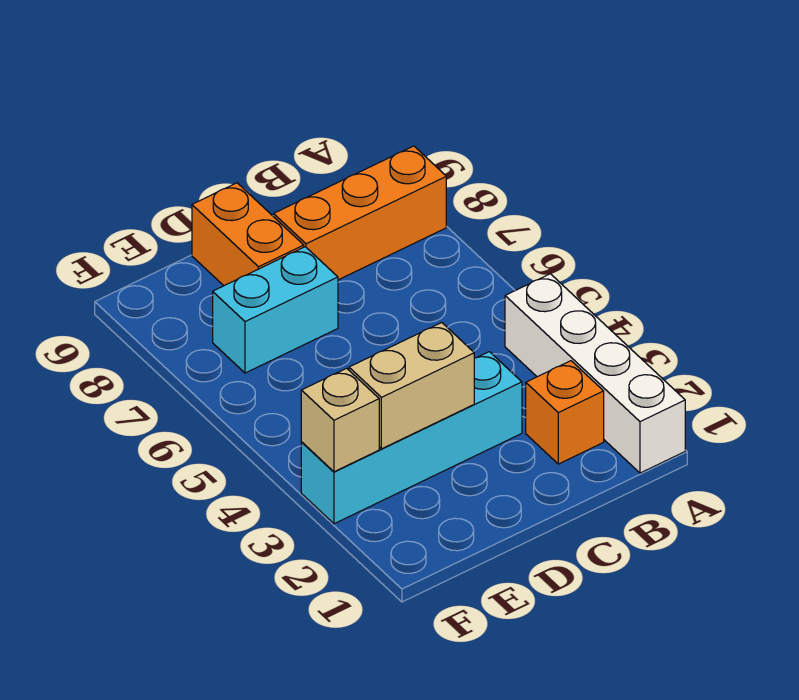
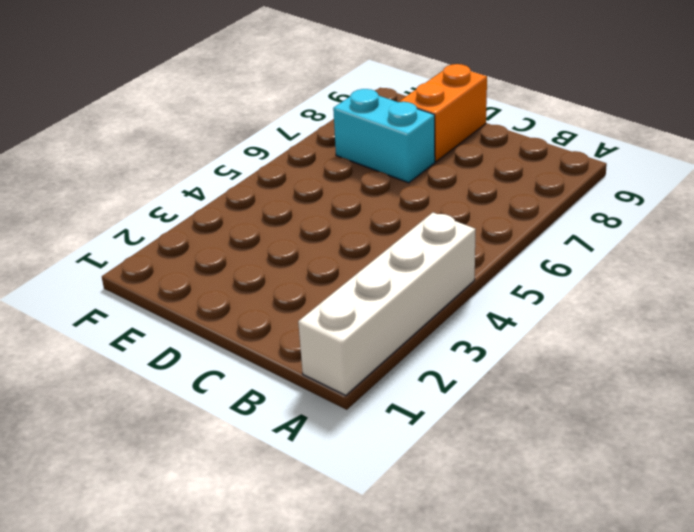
none -> orange 1x3 brick [274,146,446,280]
none -> orange 1x1 brick [526,361,604,464]

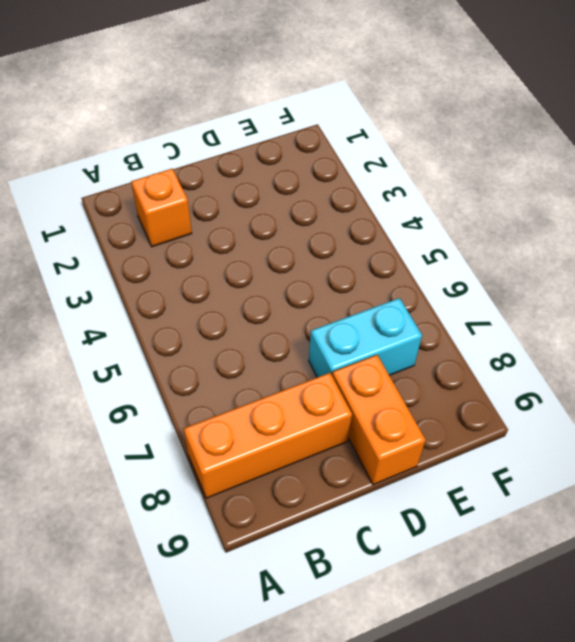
none -> white 1x4 brick [505,274,685,473]
none -> cyan 1x4 brick [301,352,522,524]

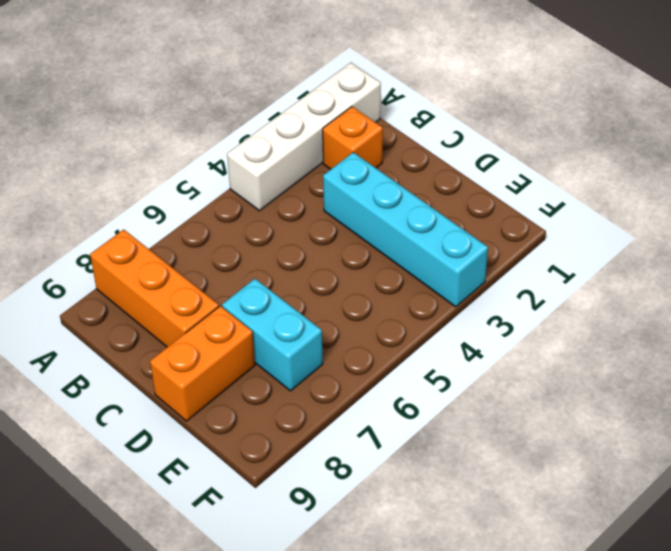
none -> tan 1x2 brick [349,323,474,449]
none -> tan 1x1 brick [301,368,379,472]

